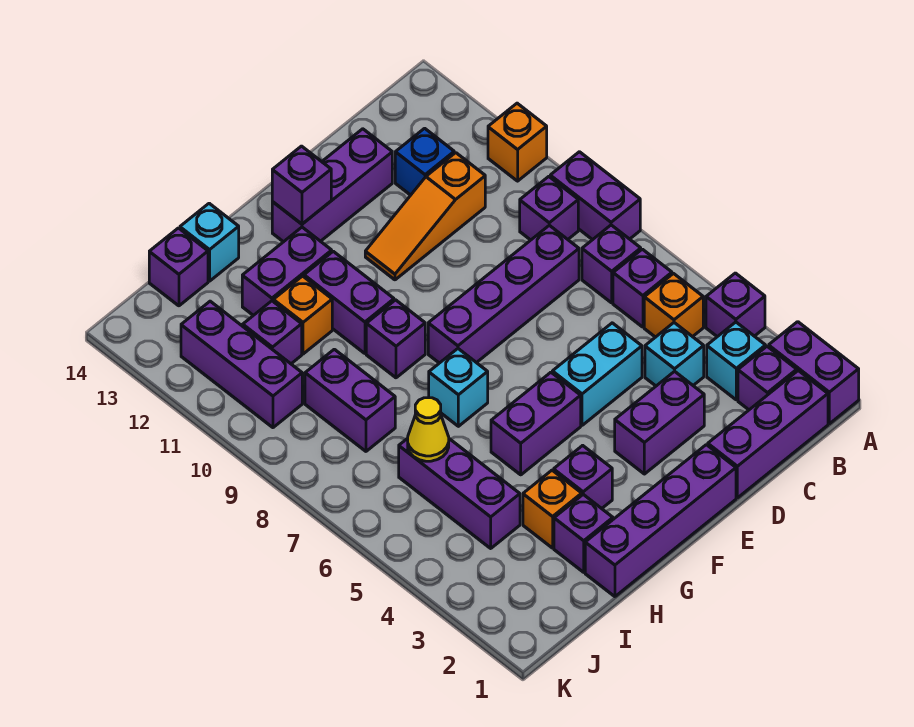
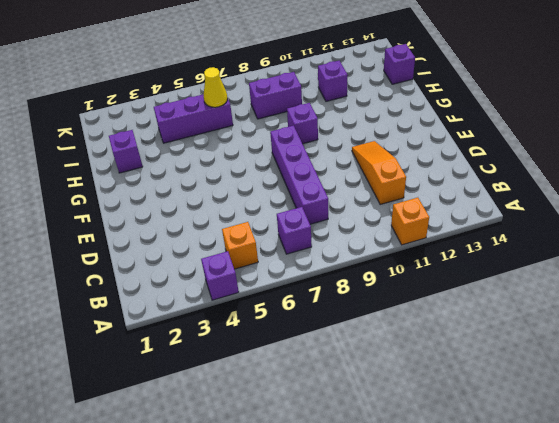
none -> purple 1x2 brick [769,322,859,424]
none -> purple 1x2 brick [550,152,640,240]
none -> purple 1x3 brick [708,371,828,498]
none -> purple 1x1 brick [738,346,797,410]

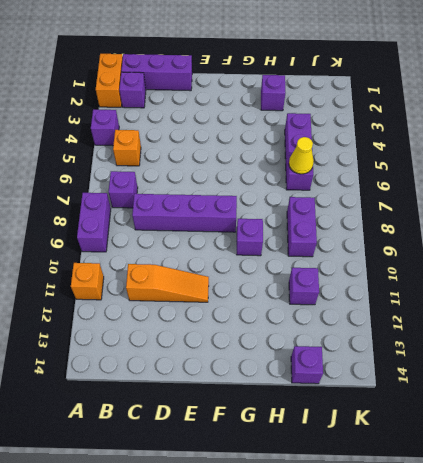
orange 1x2 brick [96,54,123,107] -> purple 1x2 brick [769,322,859,424]
none -> cyan 1x1 brick [707,322,766,400]
none -> purple 1x1 brick [613,249,672,327]
none -> purple 1x1 brick [520,177,578,240]
none -> cyan 1x1 brick [645,323,704,386]

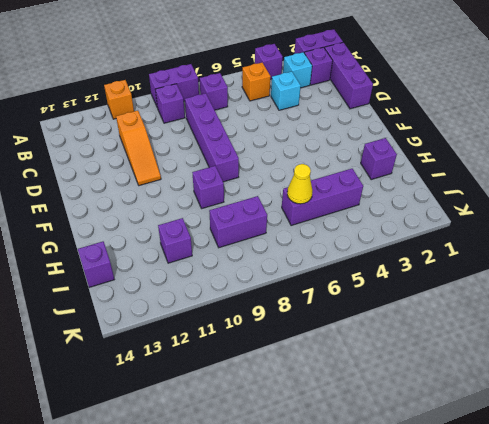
none -> purple 1x1 brick [613,249,672,327]
none -> blue 1x1 brick [395,128,454,195]
none -> purple 1x2 brick [615,371,704,474]
none -> cyan 1x2 brick [552,323,642,425]

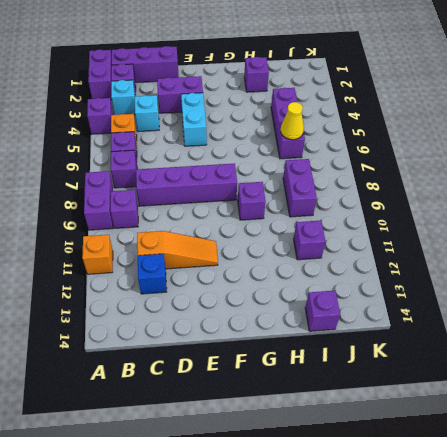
cyan 1x2 brick [181,93,207,146] -> cyan 1x2 brick turned to [552,323,642,425]
none -> purple 1x3 brick [272,129,392,242]
none -> purple 1x4 brick [585,445,736,597]
none -> purple 1x2 brick [491,372,581,475]
none -> purple 1x1 brick [554,445,612,509]

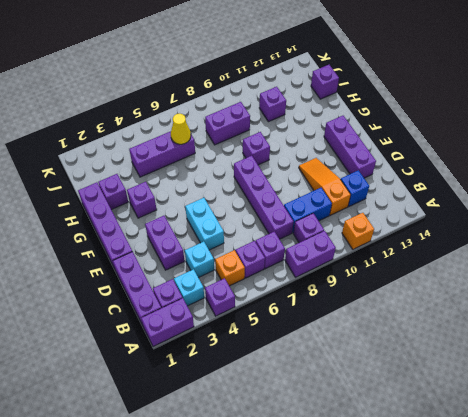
blue 1x2 brick [284,188,332,233] -> none
none -> purple 1x2 brick [491,372,581,475]
none -> cyan 1x1 brick [429,349,488,426]
none -> purple 1x2 brick [304,251,394,353]
none -> purple 1x2 brick [242,227,332,315]

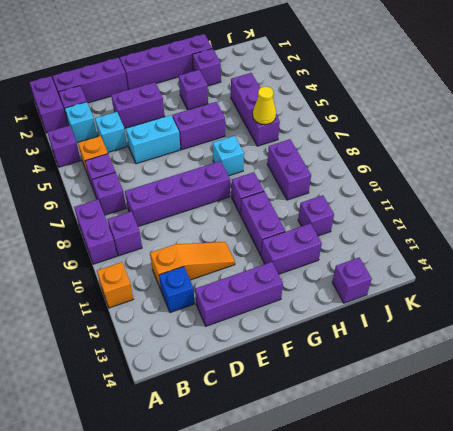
none -> orange 1x1 brick [523,470,582,548]
none -> orange 1x1 brick [273,276,332,354]
none -> cyan 1x1 brick [180,203,239,281]
none -> purple 1x3 brick [181,301,302,428]

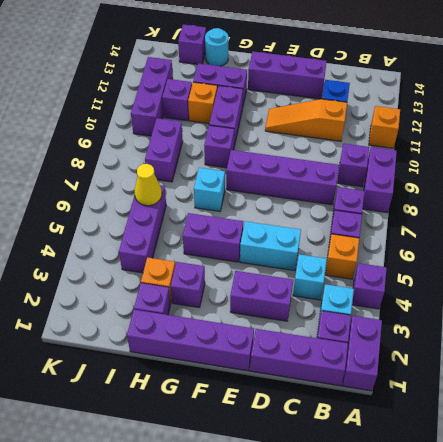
cyan 1x1 round brick [205,28,229,66] -> cyan 1x1 brick [180,203,239,281]
none -> purple 1x1 brick [272,146,331,224]

